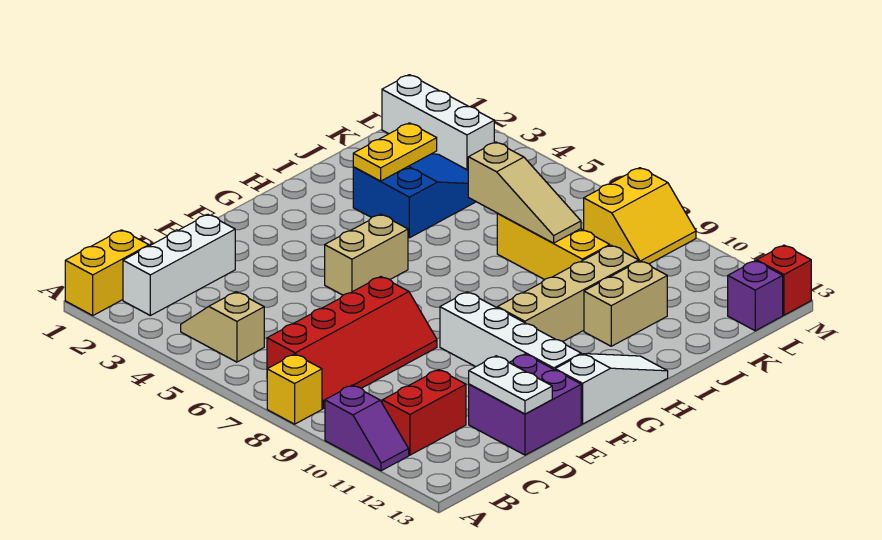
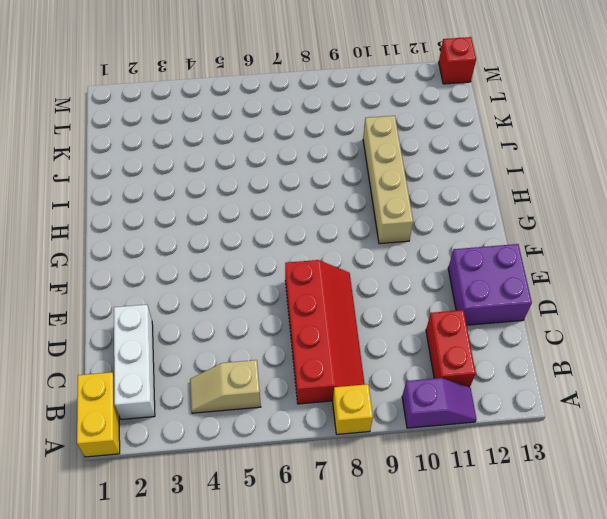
none -> tan 1x2 brick [325,214,408,295]
none -> white 1x4 brick [440,292,581,370]
none -> white 1x3 slope [555,354,668,424]

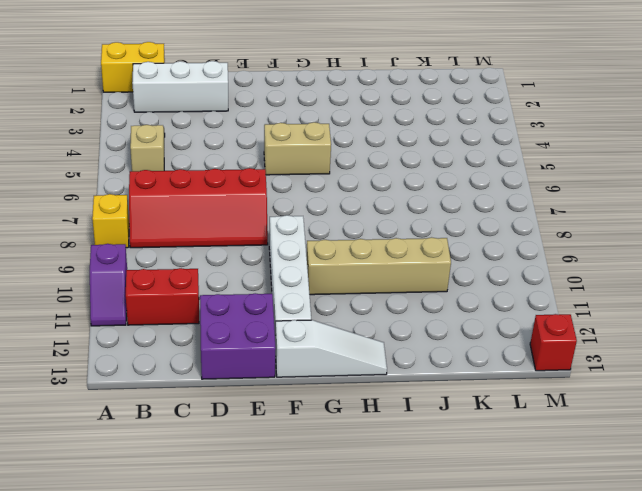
none -> blue 2x3 slope [353,154,476,238]
none -> tan 1x2 brick [584,261,667,346]
none -> yellow 1x3 brick [497,214,610,280]

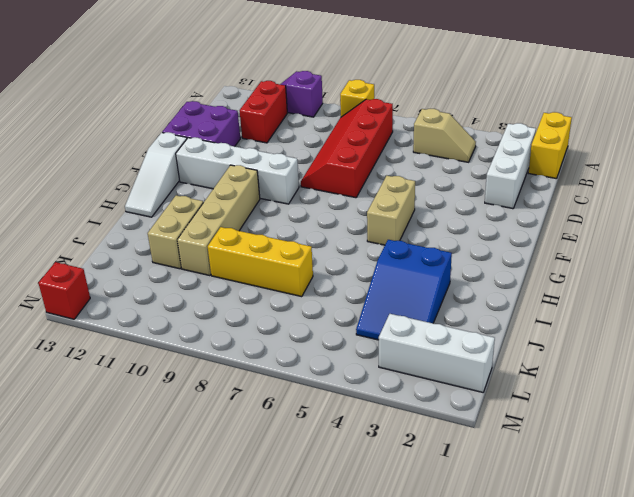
none -> yellow 2x2 slope [584,168,696,264]
none -> purple 1x1 brick [728,261,783,331]
none -> white 1x2 plate [469,356,552,414]

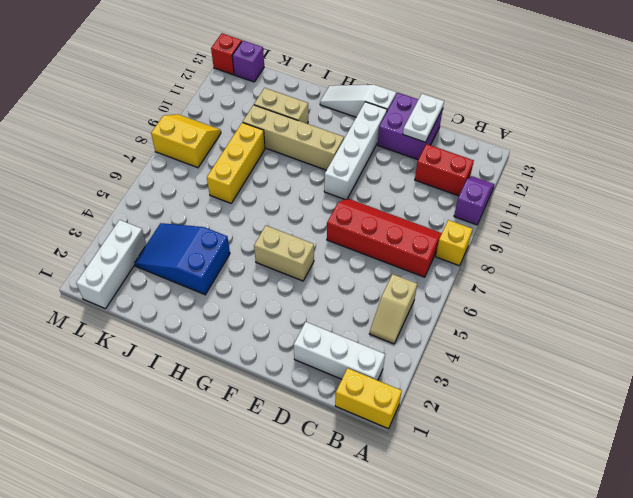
none -> yellow 1x2 plate [353,123,437,181]
none -> tan 1x3 slope [468,142,581,243]

